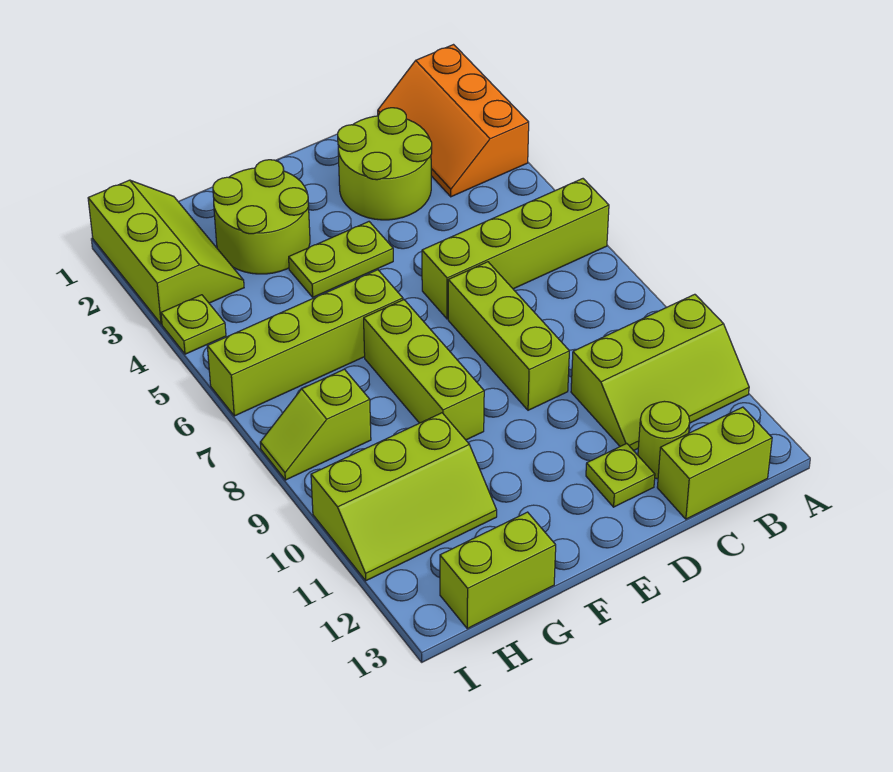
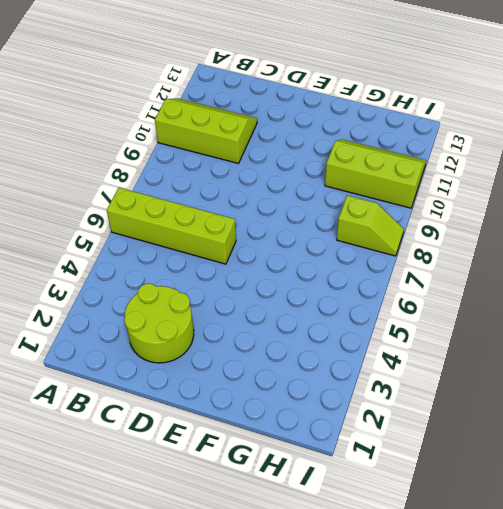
none -> orange 2x3 slope [378,45,529,197]
none -> lime 1x2 brick [657,407,772,519]
none -> lime 1x1 round brick [638,401,690,479]

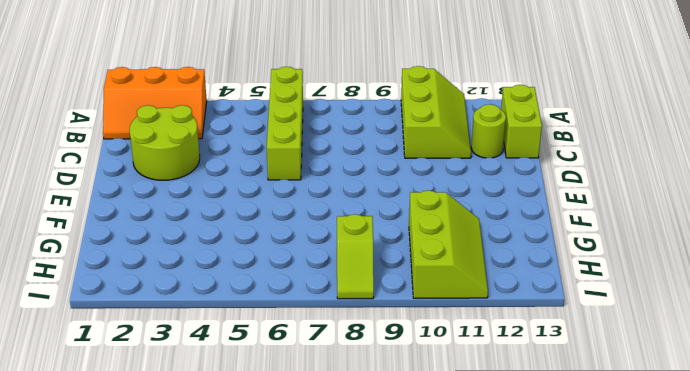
none -> lime 1x3 brick [448,262,569,410]
none -> lime 1x1 plate [586,444,655,507]
none -> lime 1x2 plate [289,222,393,297]

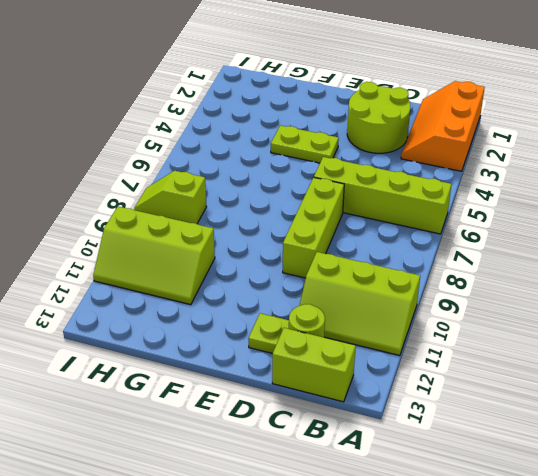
none -> lime 2x2 round brick [213,160,310,274]
none -> lime 1x4 brick [207,270,403,416]
none -> lime 1x3 brick [364,300,484,440]

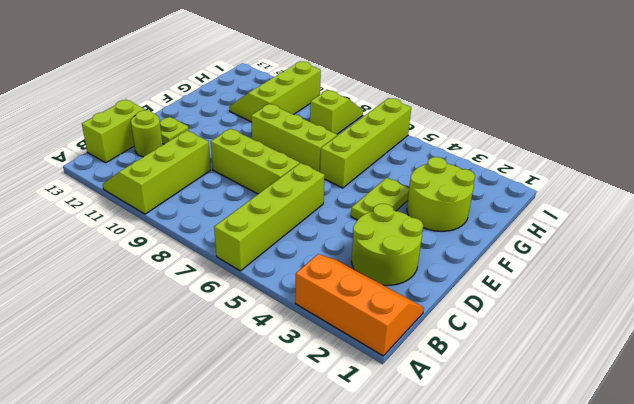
none -> lime 1x2 brick [440,512,556,629]
none -> lime 2x3 slope [88,180,244,324]
none -> lime 1x1 plate [161,295,226,354]

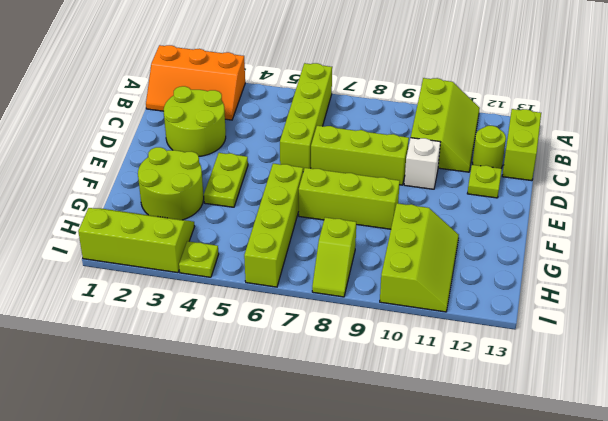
white 1x1 brick [404,138,440,189] -> none
none -> lime 1x2 brick [440,512,556,629]

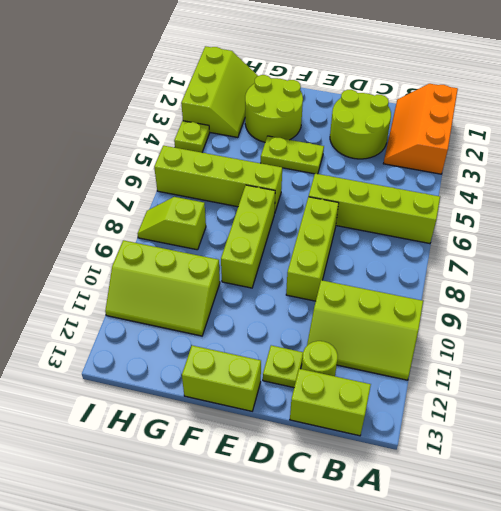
lime 1x2 brick [182,346,261,411] -> lime 1x2 brick moved to [440,512,556,629]

